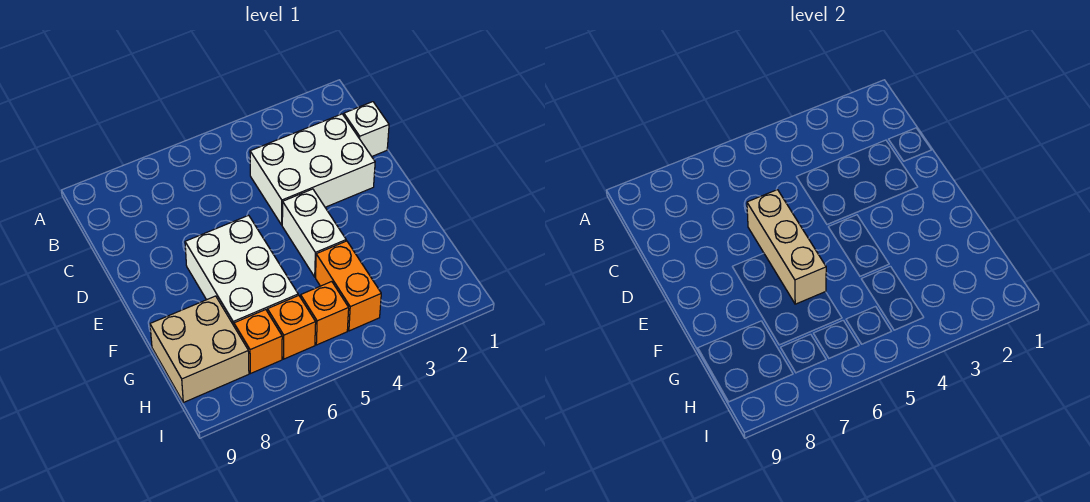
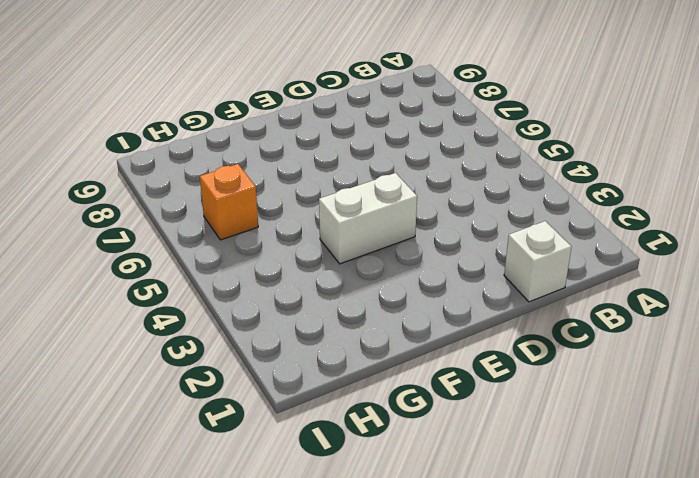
none -> white 2x3 brick [250,114,375,225]
none -> white 2x3 brick [185,215,298,325]

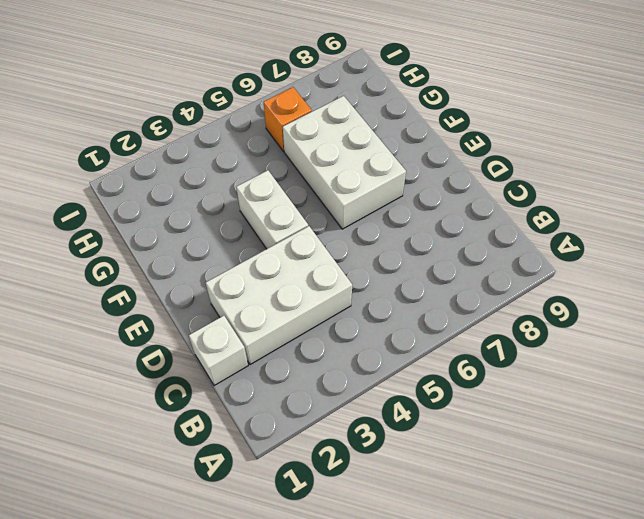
none -> orange 1x2 brick [316,241,381,331]
none -> tan 2x2 brick [150,296,249,403]

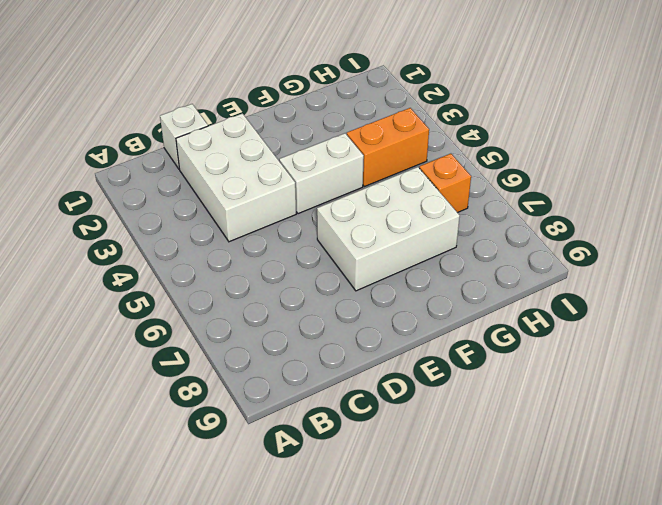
none -> tan 2x2 brick [150,296,249,403]
none -> orange 1x1 brick [301,282,349,345]

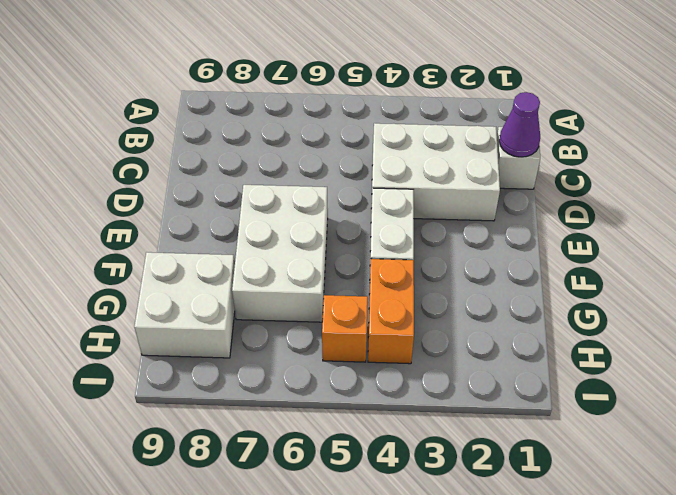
purple 1x1 cone [499,92,540,157] -> none
white 2x2 brick [134,252,235,358] -> tan 2x2 brick [150,296,249,403]
none -> orange 1x1 brick [267,295,316,359]
none -> orange 1x1 brick [234,310,282,373]

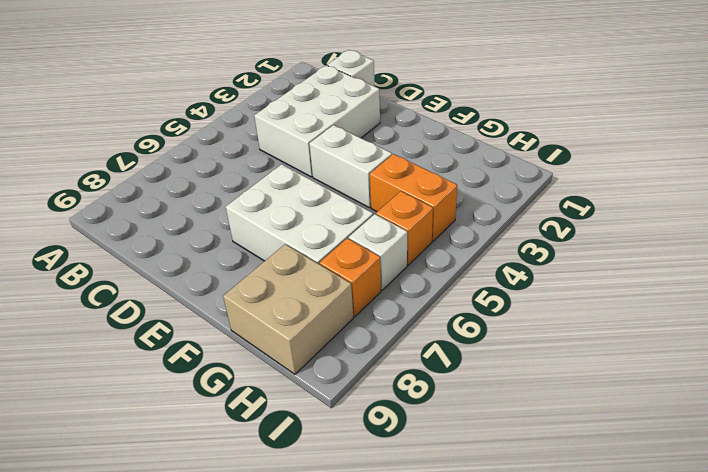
white 1x1 brick [349,214,407,290] -> orange 1x1 brick [267,295,316,359]
none -> tan 1x3 brick [747,190,826,304]

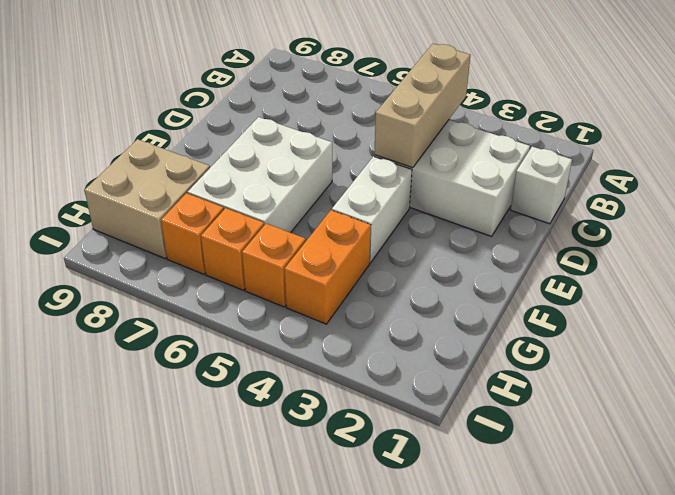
tan 1x3 brick [374,44,470,168] -> tan 1x3 brick moved to [747,190,826,304]

